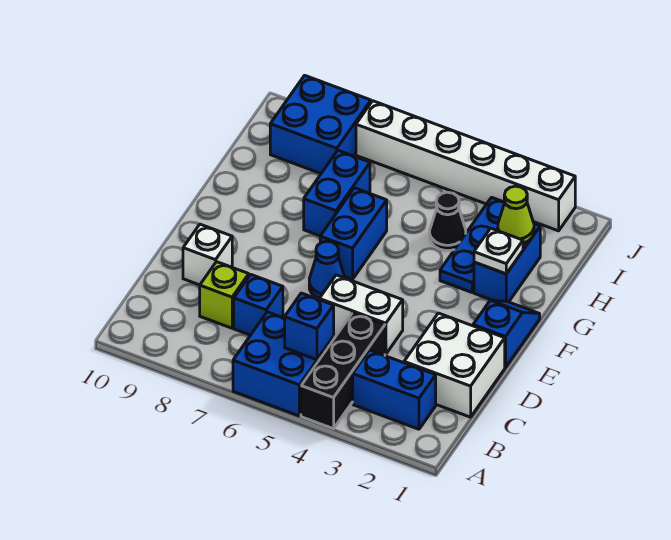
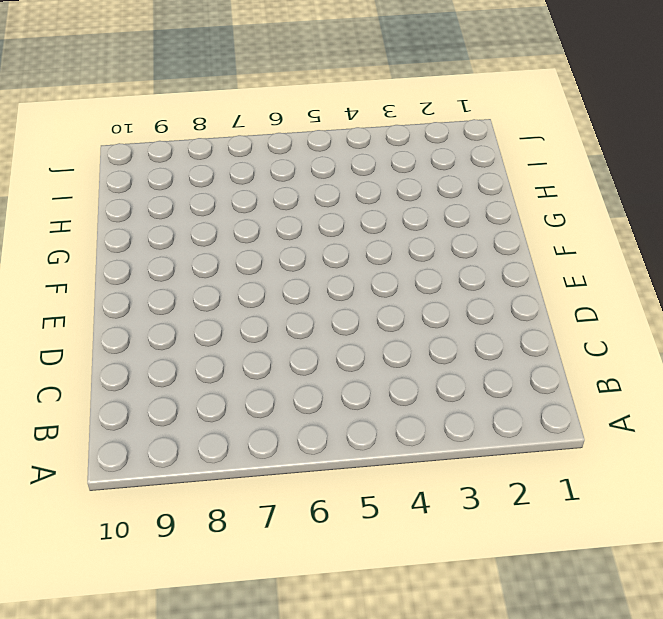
none -> black 1x3 brick [301,313,385,429]
none -> blue 2x2 brick [233,312,334,416]
none -> blue 1x2 brick [353,350,436,429]

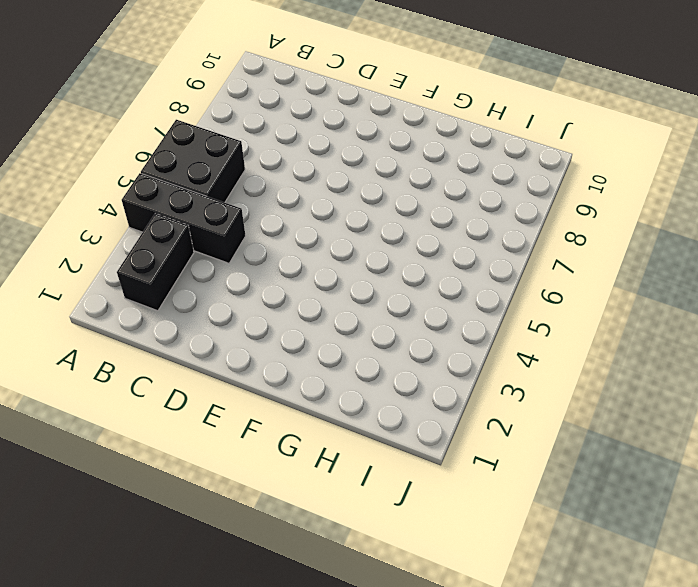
black 2x2 brick [141,120,245,203] -> blue 2x2 brick [233,312,334,416]
black 1x2 brick [117,214,194,311] -> blue 1x2 brick [353,350,436,429]
none -> white 2x2 brick [404,313,505,417]
none -> blue 1x1 brick [234,274,283,335]
none -> lime 1x1 brick [200,262,249,328]

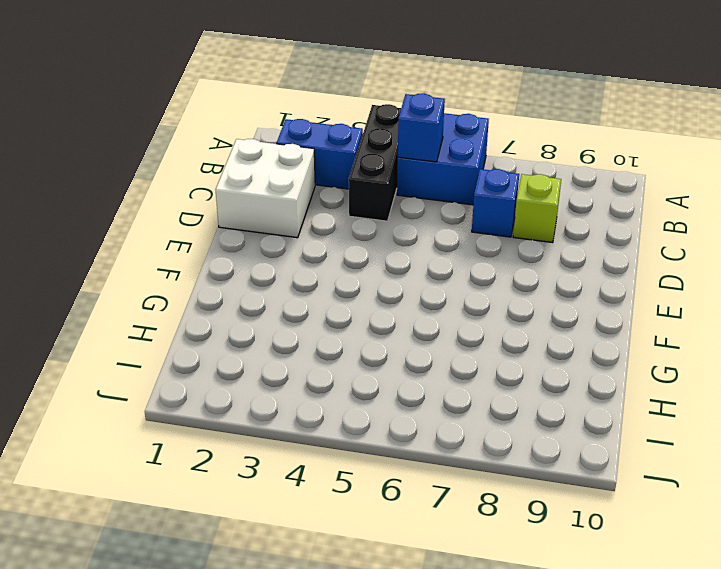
none -> white 1x2 brick [319,275,403,354]
none -> white 1x1 brick [183,224,232,285]
none -> blue 1x2 slope [473,300,540,368]

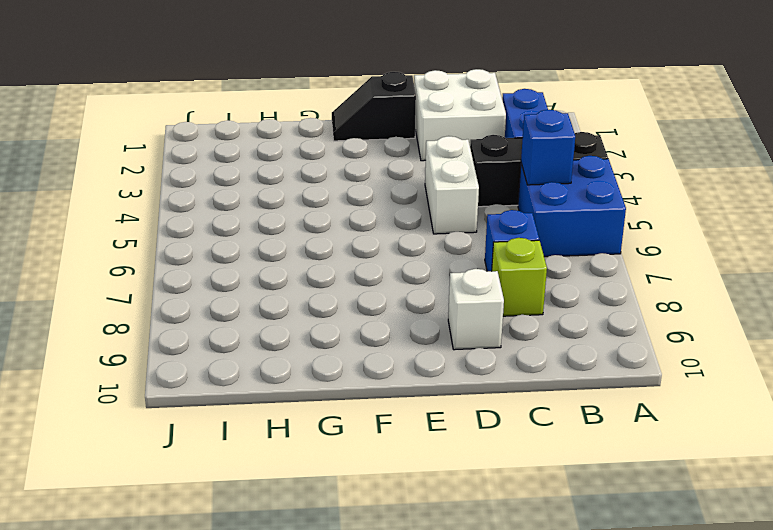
black 1x2 slope [332,72,416,141] -> blue 1x2 slope [473,300,540,368]
none -> blue 1x1 cone [309,241,345,298]
none -> blue 1x2 brick [320,188,387,279]
none -> blue 1x2 brick [474,224,540,302]

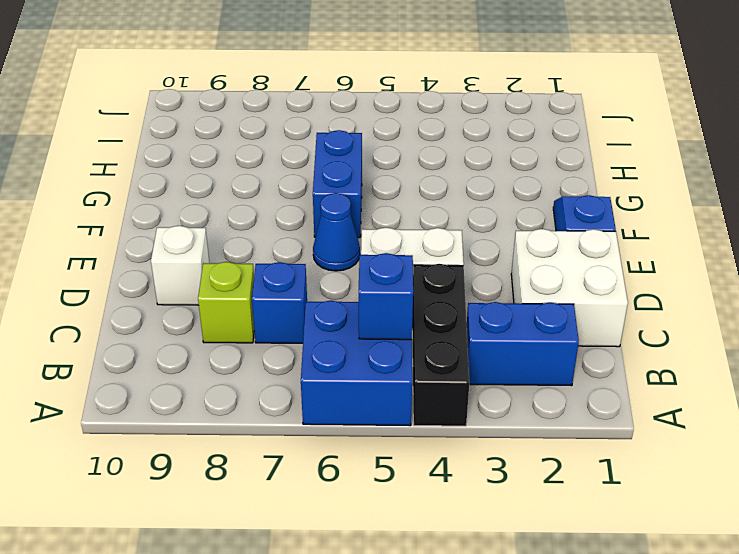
none -> blue 1x2 brick [474,224,540,302]
none -> blue 1x3 plate [440,197,505,292]
none -> blue 1x2 brick [304,151,370,236]

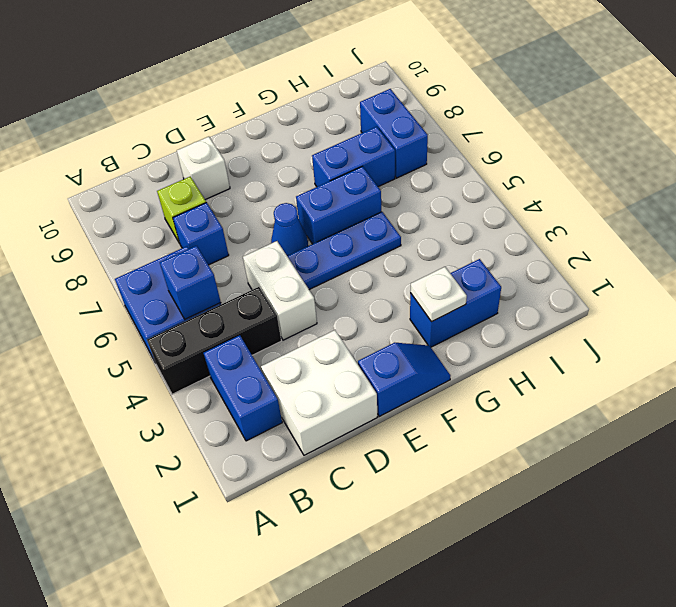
blue 1x3 plate [287,212,401,290] -> blue 1x3 plate moved to [440,197,505,292]
blue 1x2 brick [360,89,428,178] -> blue 2x2 brick [270,75,371,174]
none -> black 1x1 cone [430,192,466,251]
none -> white 1x6 brick [356,101,575,231]
none -> lime 1x1 cone [498,186,534,243]

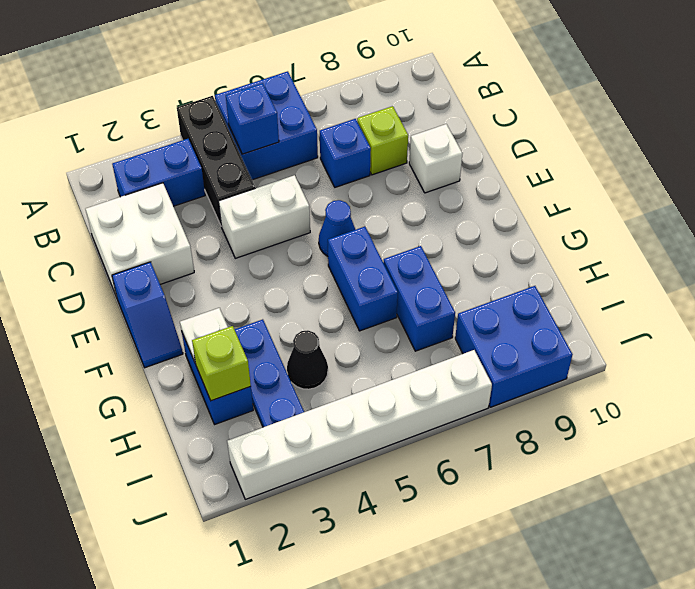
lime 1x1 brick [192,326,251,401] -> lime 1x1 cone [498,186,534,243]

